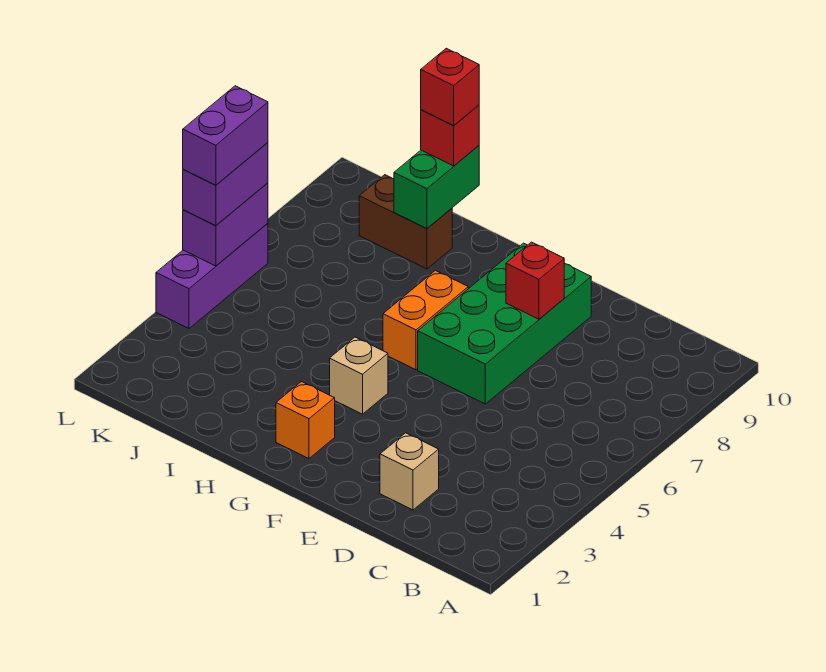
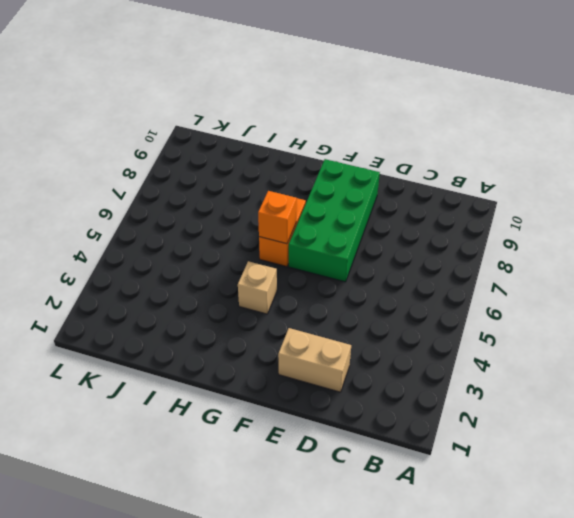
tan 1x2 brick [278,328,351,392] -> tan 1x1 brick [380,433,439,510]
orange 1x1 brick [258,191,297,244] -> orange 1x1 brick moved to [276,382,335,459]
none -> brown 1x2 brick [359,175,452,269]
none -> purple 1x3 brick [156,223,268,328]
none -> red 1x1 brick [506,242,565,319]

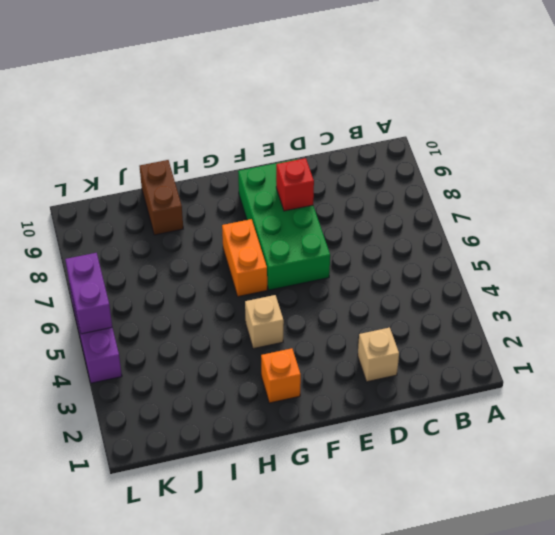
brown 1x2 brick [140,160,183,235] -> brown 1x2 brick turned to [359,175,452,269]
none -> green 1x2 brick [394,146,479,229]
none -> red 1x1 brick [421,105,479,166]
none -> purple 1x2 brick [183,143,268,226]

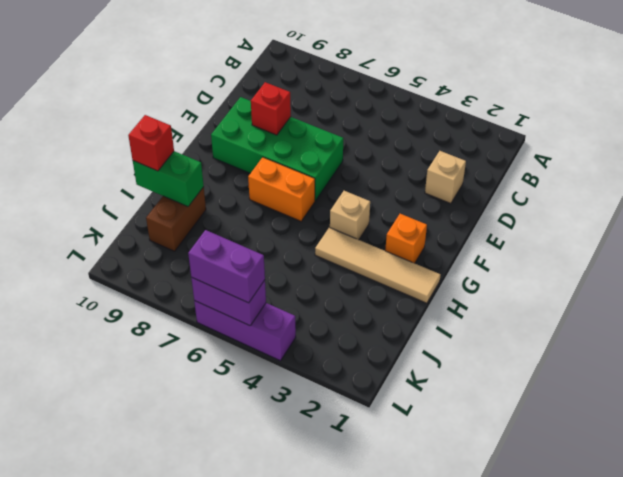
tan 1x4 tile [315,227,441,303] -> none
none -> red 1x1 brick [421,48,479,125]
none -> purple 1x2 brick [183,86,268,185]

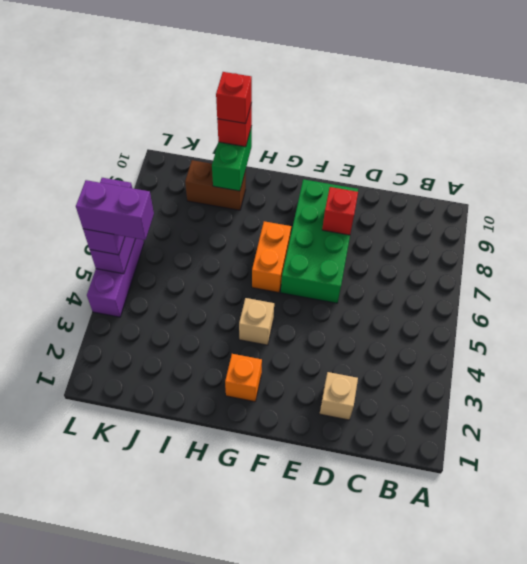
purple 1x2 brick [76,180,154,240] -> purple 1x2 brick turned to [183,86,268,185]

